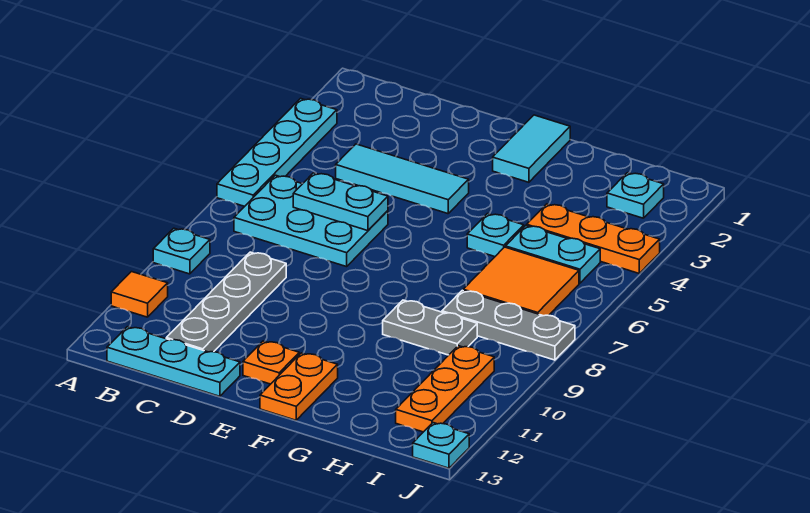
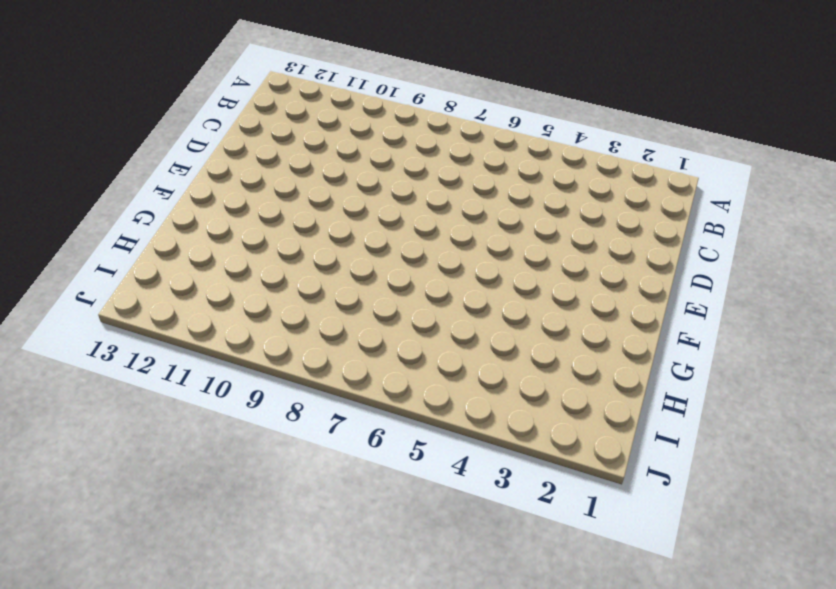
none -> cyan 1x4 plate [217,98,337,206]
none -> cyan 1x1 plate [153,228,210,274]
none -> orange 1x1 tile [111,272,168,317]

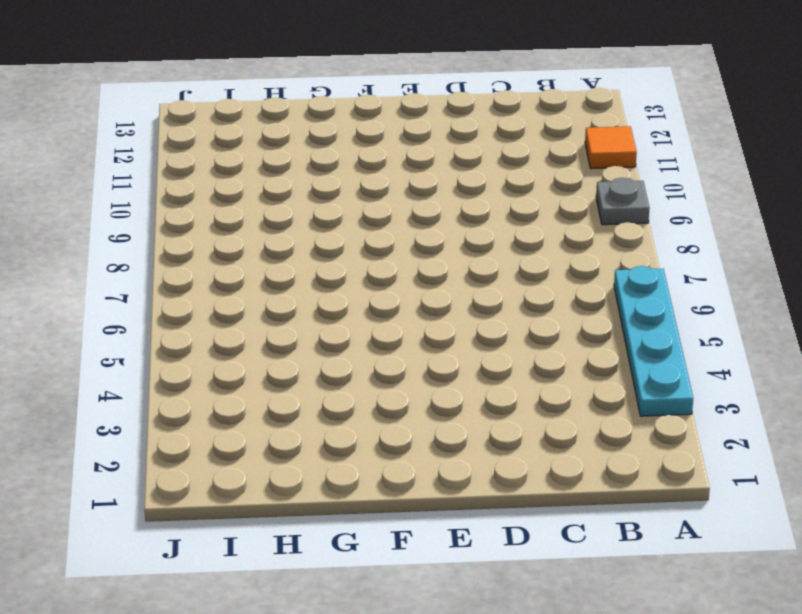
grey 1x1 plate [596,178,650,225] -> cyan 1x1 plate [153,228,210,274]
none -> cyan 2x3 plate [234,175,388,267]
none -> cyan 1x3 plate [107,327,240,396]
none -> cyan 1x3 tile [336,144,469,214]

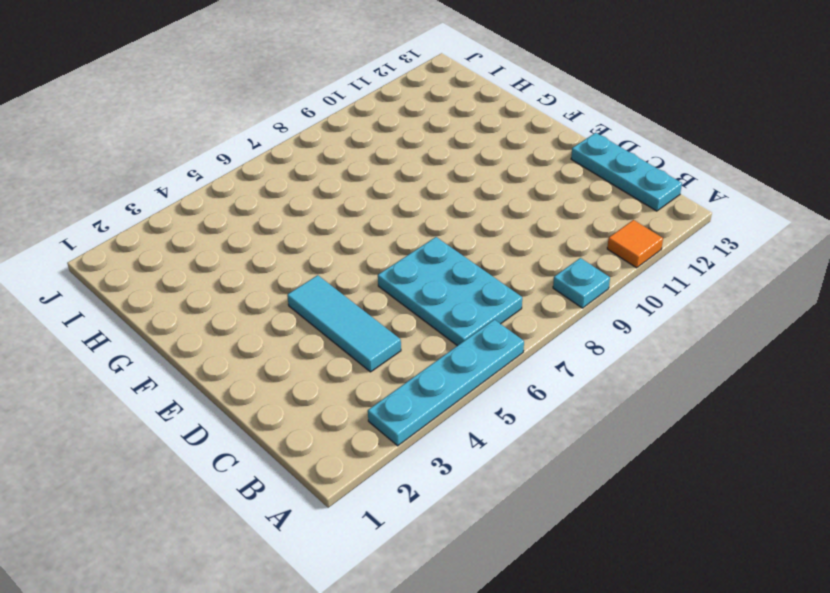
none -> grey 1x4 plate [166,252,286,352]
none -> orange 1x1 plate [243,341,299,384]
none -> cyan 1x2 tile [493,115,570,182]

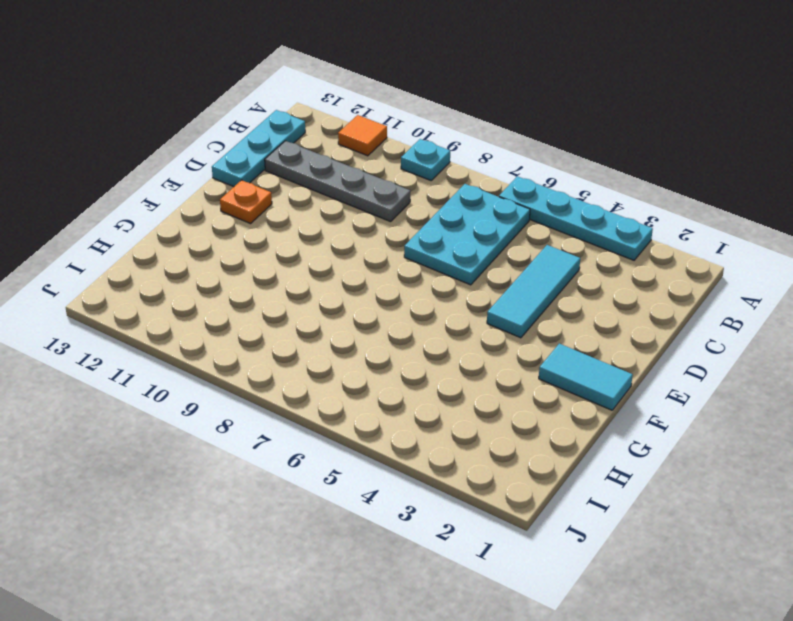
none -> orange 1x2 plate [260,353,338,420]
none -> cyan 1x1 plate [467,214,524,257]
none -> grey 1x2 plate [383,300,477,355]

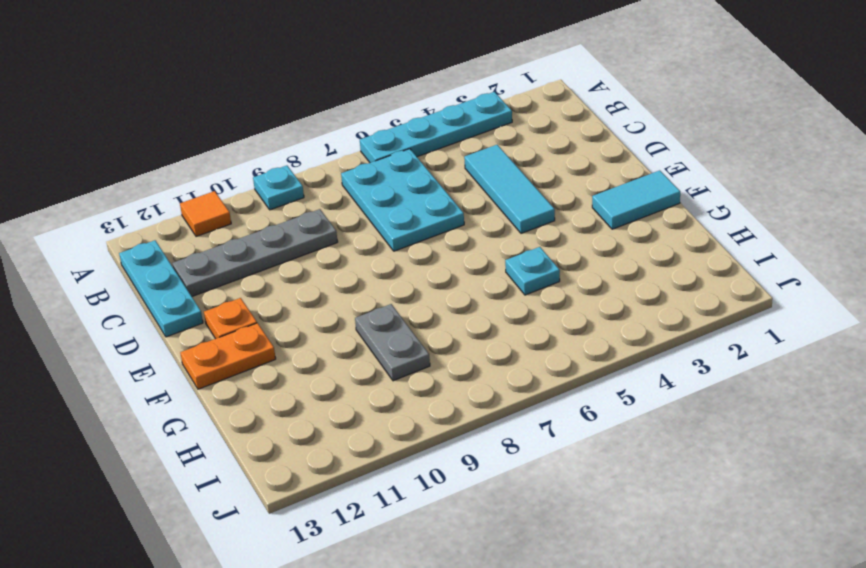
none -> orange 1x3 plate [527,204,660,273]
none -> cyan 1x2 plate [506,226,600,283]
none -> orange 2x2 tile [463,247,579,316]

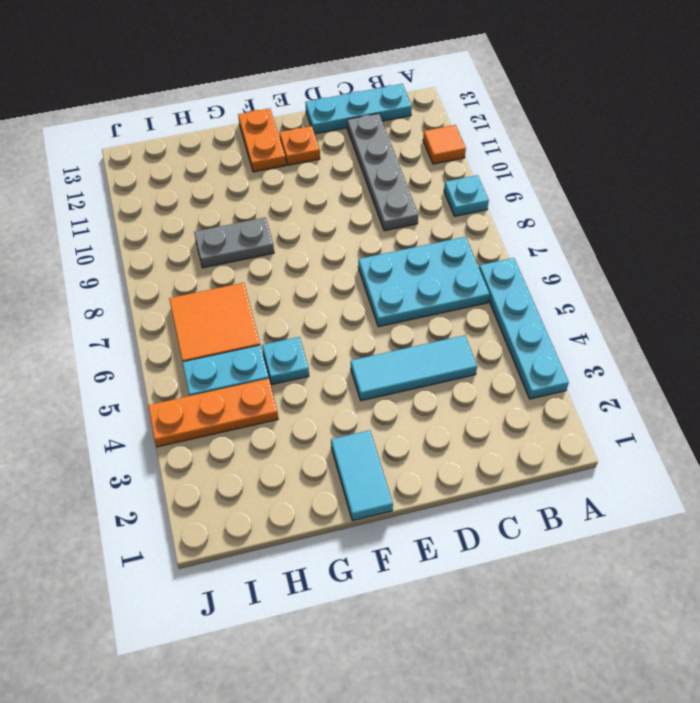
none -> grey 1x3 plate [442,290,575,360]
none -> cyan 1x1 plate [607,173,664,218]
none -> orange 1x3 plate [396,346,494,432]

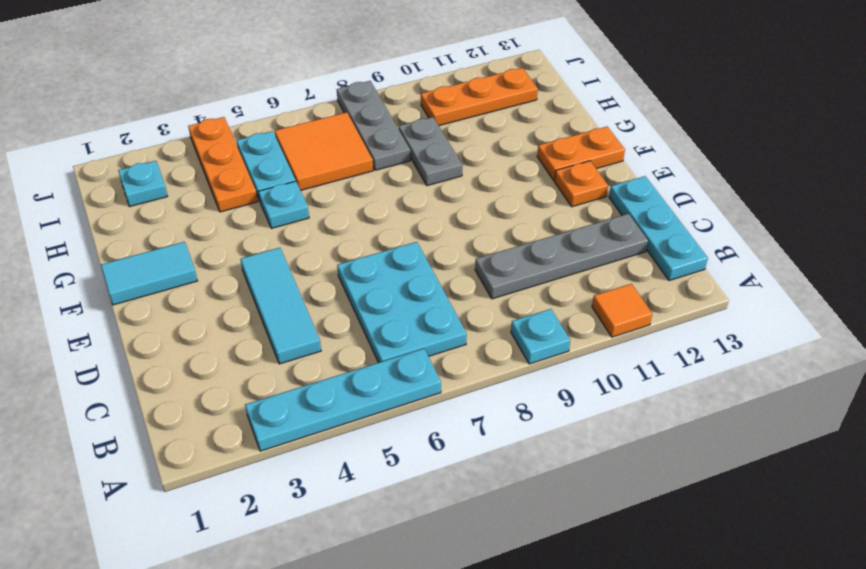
none -> cyan 1x1 plate [413,423,469,468]
none -> cyan 1x2 plate [293,173,388,231]

